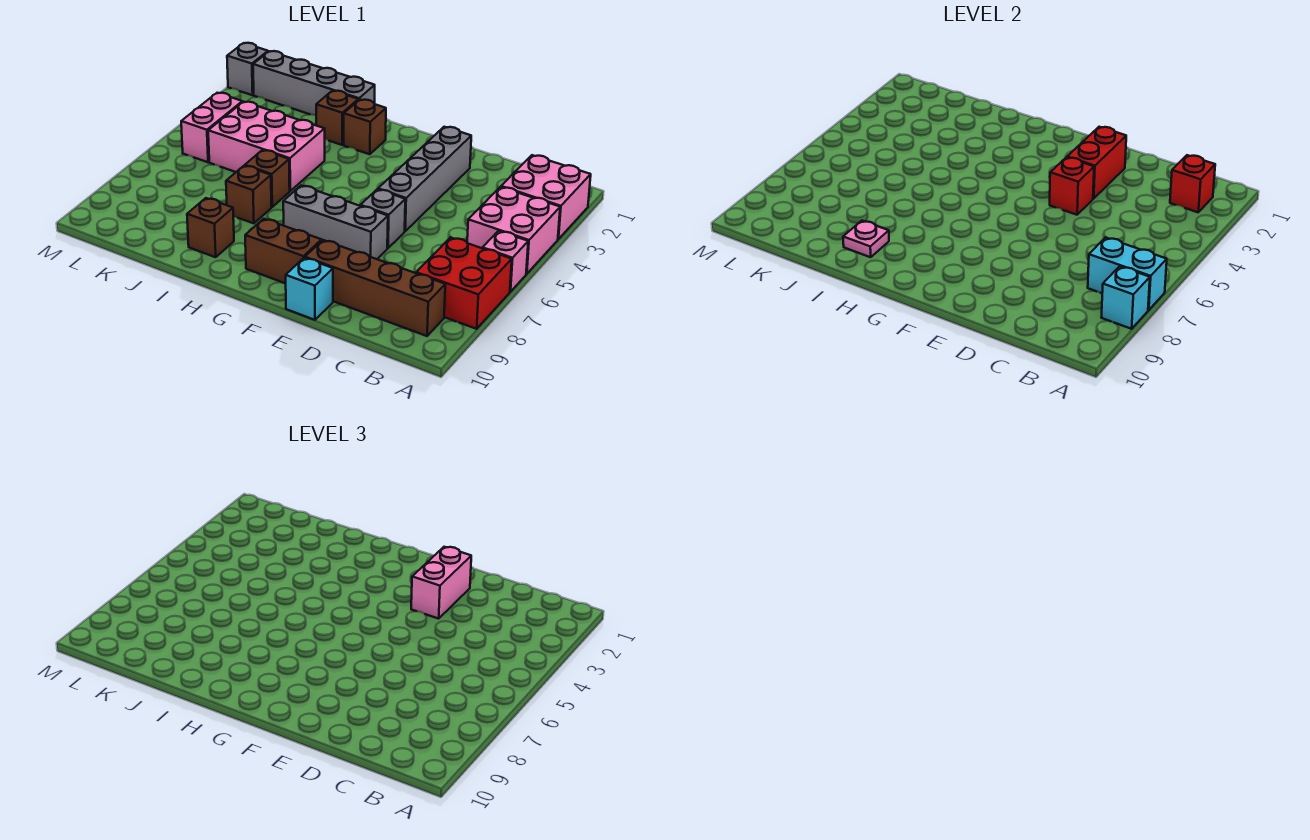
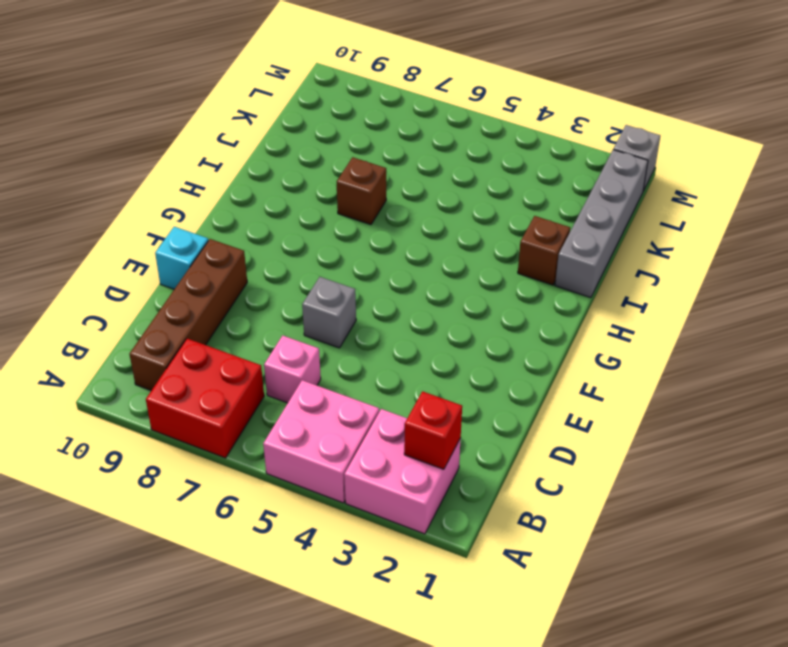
pink 1x1 brick [264,335,321,403] -> pink 1x1 brick moved to [482,231,528,292]
none -> grey 1x4 brick [378,127,471,231]
none -> grey 1x3 brick [283,186,388,259]
none -> brown 1x2 brick [245,219,322,283]

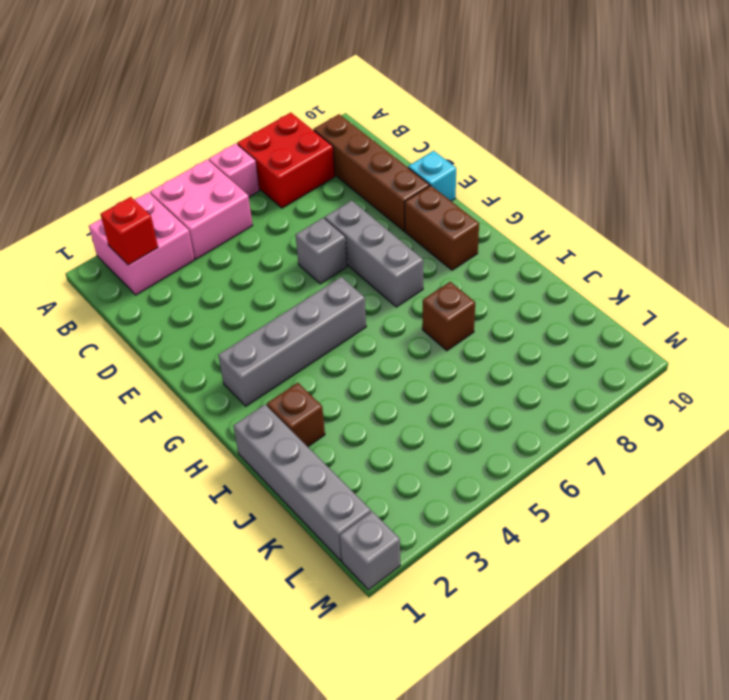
grey 1x4 brick [218,277,366,406] -> grey 1x4 brick moved to [378,127,471,231]
none -> brown 1x1 brick [344,100,386,154]
none -> pink 2x3 brick [208,102,325,191]
none -> brown 1x1 brick [245,150,290,207]

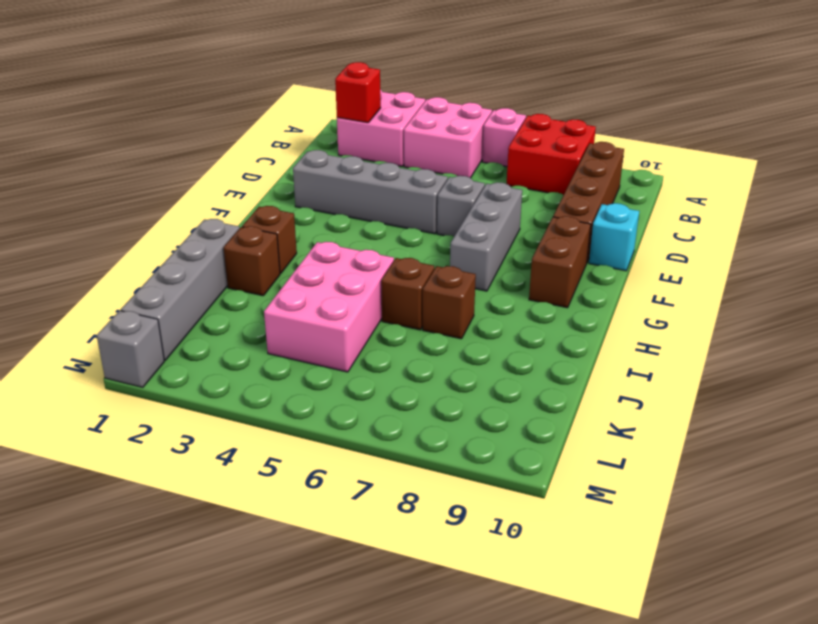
none -> brown 1x1 brick [187,198,234,257]
none -> pink 1x2 brick [181,93,242,162]
none -> cyan 1x2 brick [1088,237,1167,310]

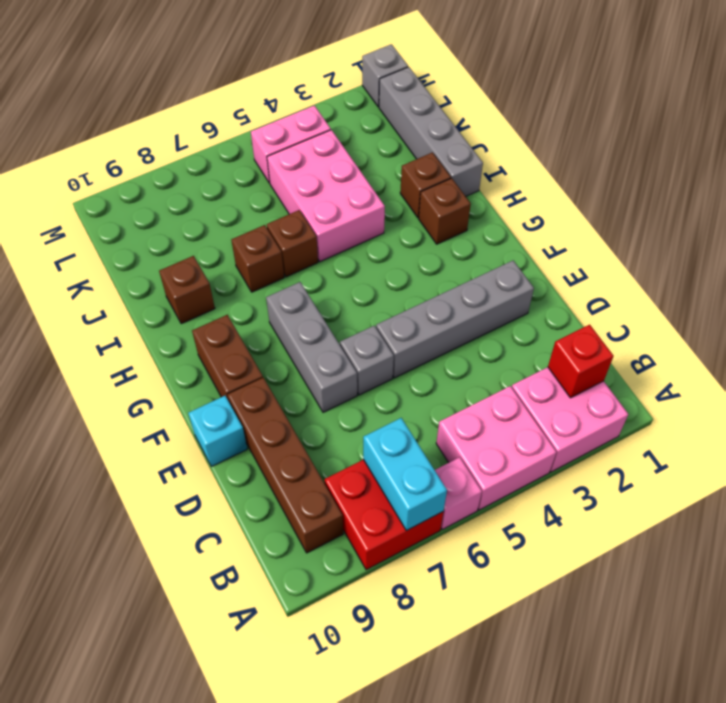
none -> cyan 1x1 brick [1101,266,1150,329]
none -> red 1x2 brick [1067,127,1126,199]
none -> red 1x1 brick [1050,157,1094,215]

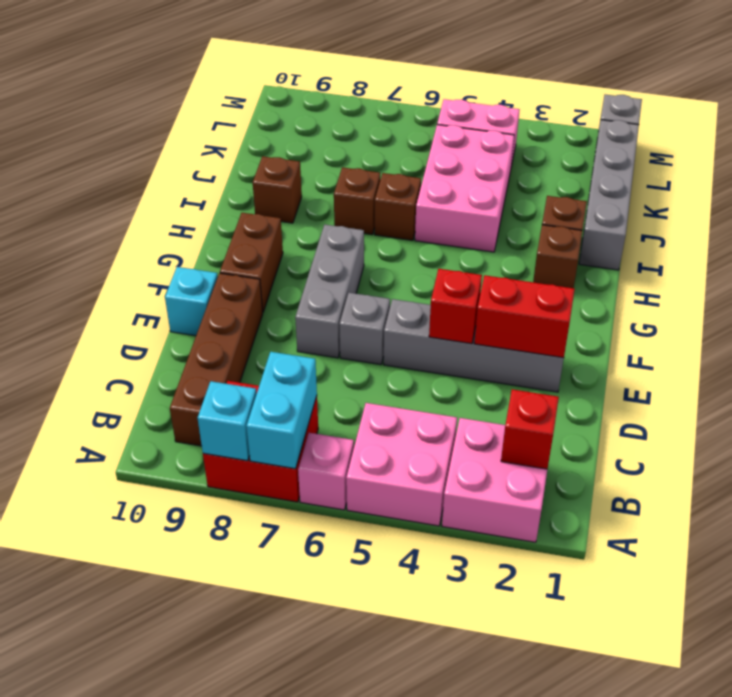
none -> pink 1x1 plate [843,221,889,257]
none -> pink 1x2 brick [411,547,471,619]

